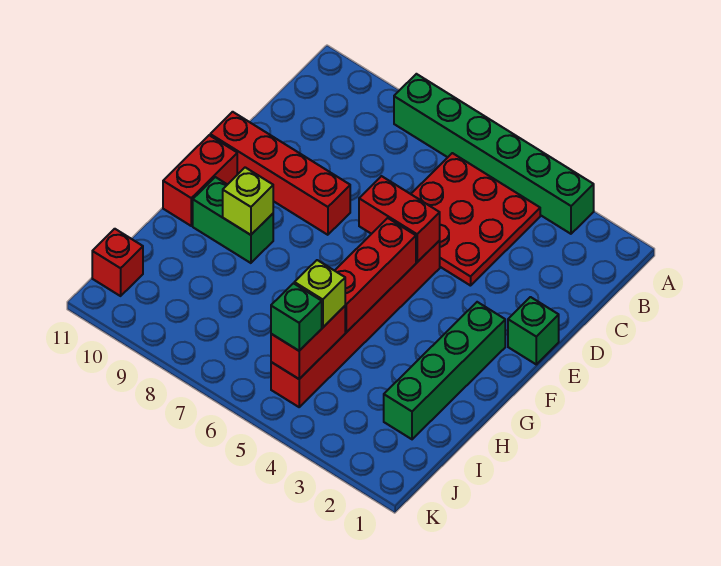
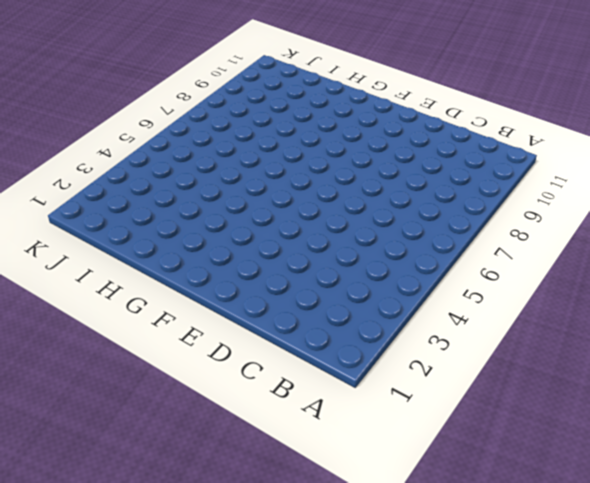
none -> green 1x6 brick [394,74,594,234]
none -> red 3x3 plate [411,153,540,286]
none -> green 1x1 brick [508,297,559,364]

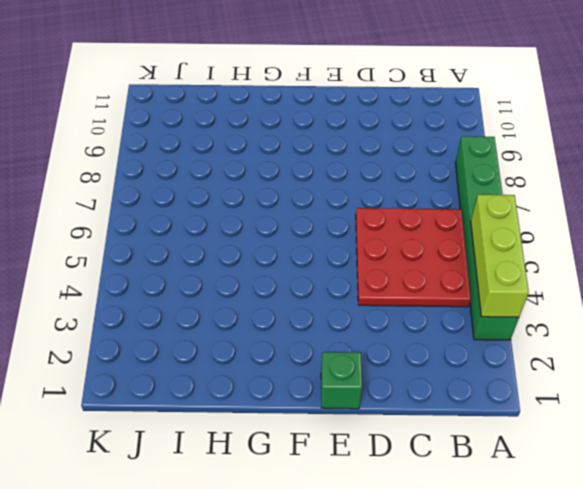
lime 1x3 brick [471,195,529,317] -> none
none -> red 1x6 brick [271,241,440,407]
none -> red 1x4 brick [210,112,350,235]
none -> green 1x4 brick [384,302,505,439]

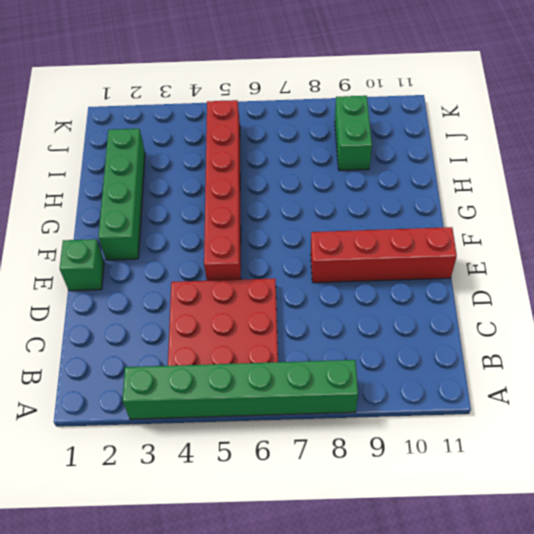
green 1x2 brick [335,96,372,170] -> green 1x2 brick turned to [193,177,273,263]
none -> red 1x2 brick [163,135,237,226]
none -> red 1x1 brick [92,229,143,296]
none -> red 1x2 brick [359,176,440,262]

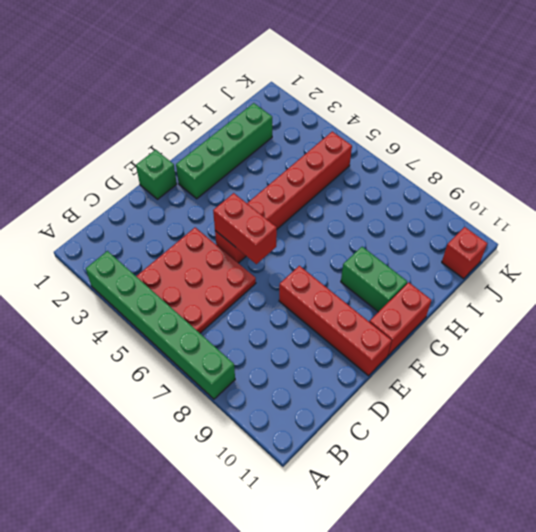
none -> red 1x3 brick [335,218,416,332]
none -> lime 1x1 brick [223,167,273,235]
none -> red 1x2 brick [271,306,345,379]

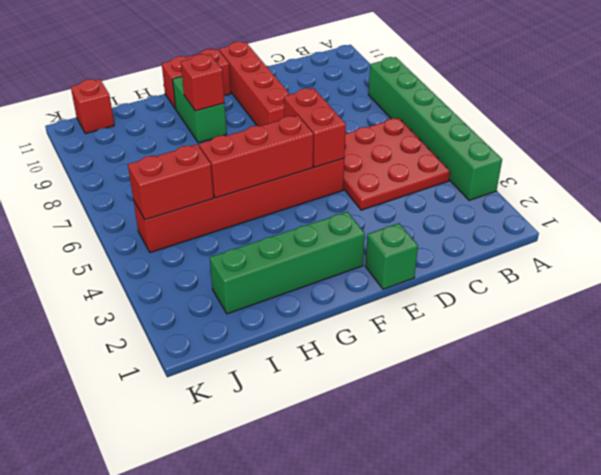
red 1x1 brick [181,54,225,111] -> lime 1x1 brick [223,167,273,235]
none -> lime 1x1 brick [294,260,345,327]
none -> green 1x1 brick [271,283,322,351]

